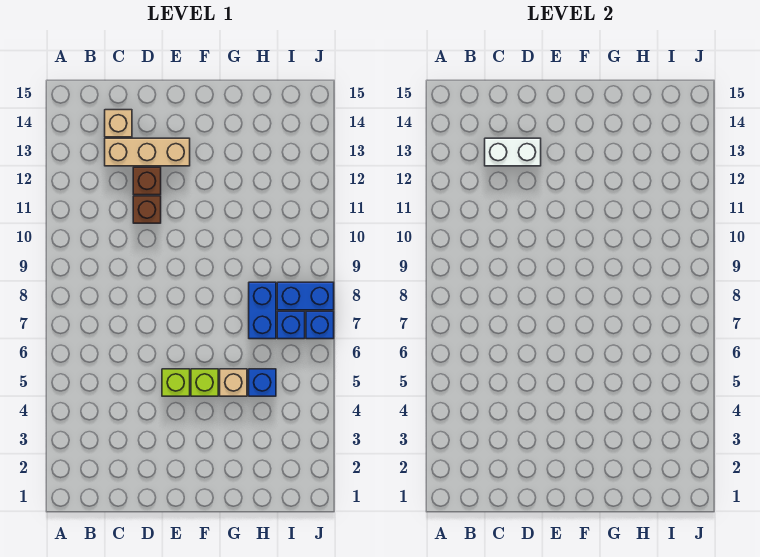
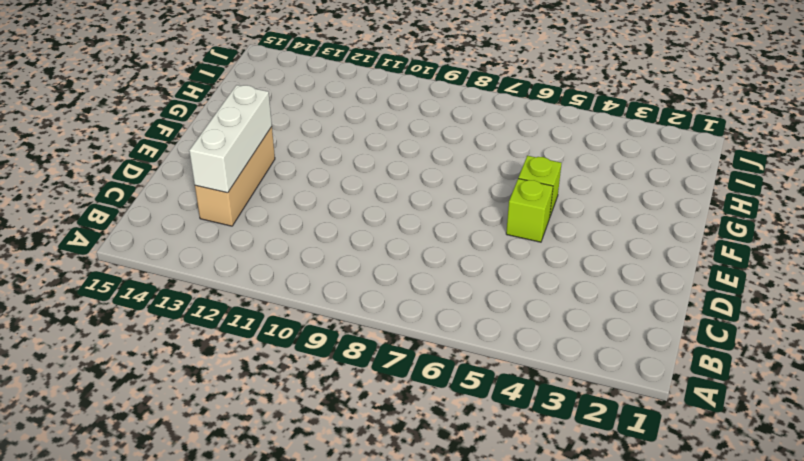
white 1x3 brick [189,85,272,193] -> white 1x2 brick [485,138,541,166]
none -> tan 1x1 brick [105,110,132,137]
none -> brown 1x1 brick [133,196,161,223]
none -> brown 1x1 brick [133,167,161,195]

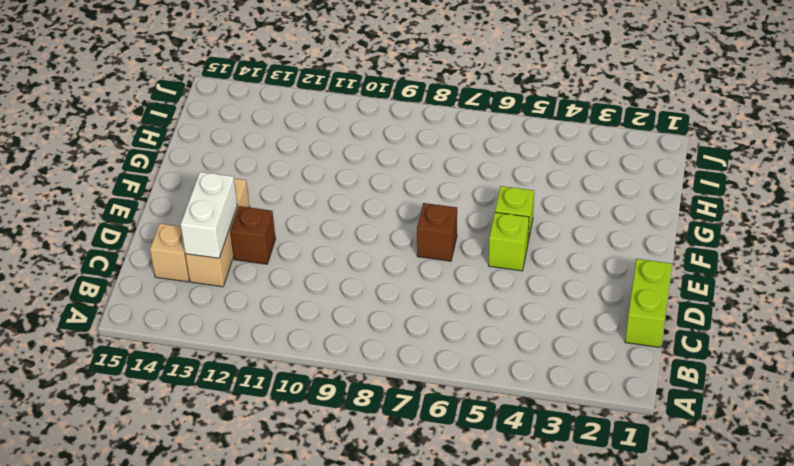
lime 1x2 brick [625,259,672,348] -> none
brown 1x1 brick [417,203,457,261] -> brown 1x1 brick moved to [133,196,161,223]
none -> tan 1x1 brick [220,369,247,396]
none -> blue 1x1 brick [249,369,276,396]
none -> blue 1x2 brick [249,282,276,339]

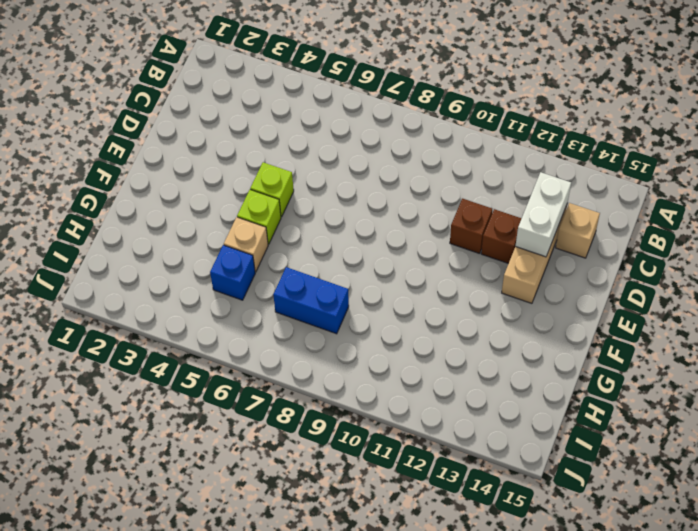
none -> blue 1x1 brick [277,311,305,339]
none -> blue 1x2 brick [277,282,334,310]
none -> blue 1x1 brick [306,311,334,339]

